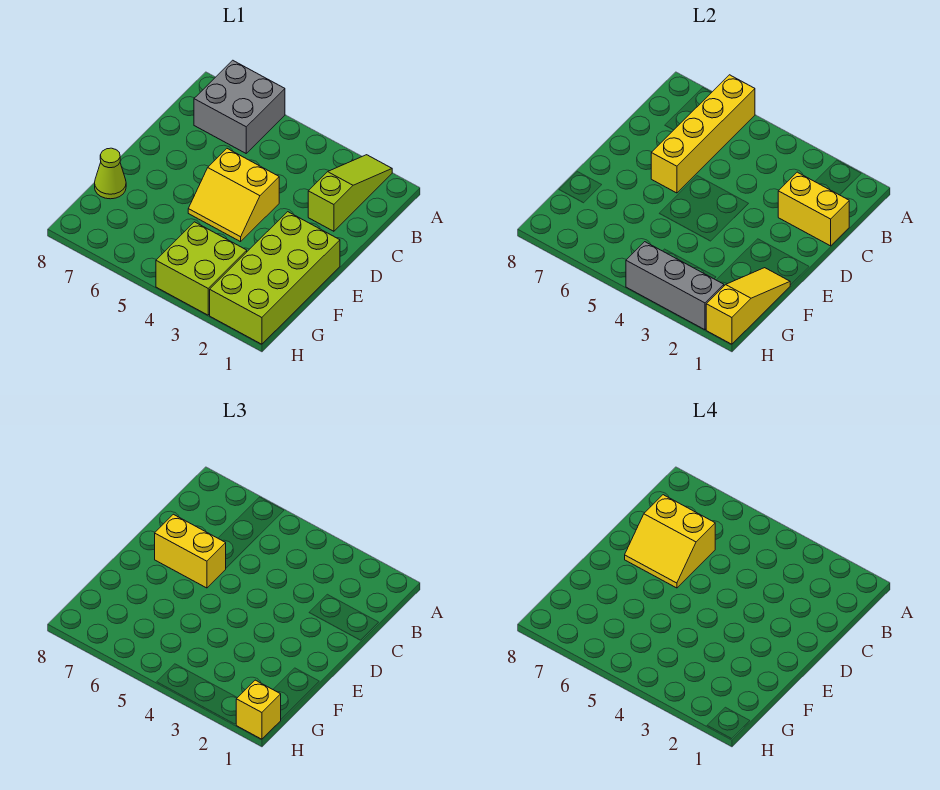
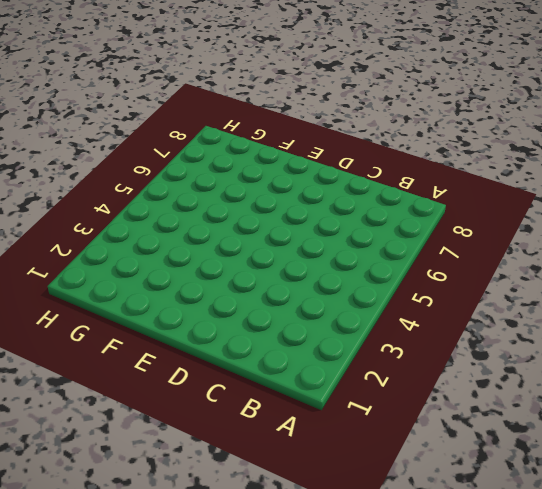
none -> lime 1x3 slope [308,155,392,231]
none -> grey 2x2 brick [194,60,285,153]
none -> yellow 2x2 slope [188,149,279,242]

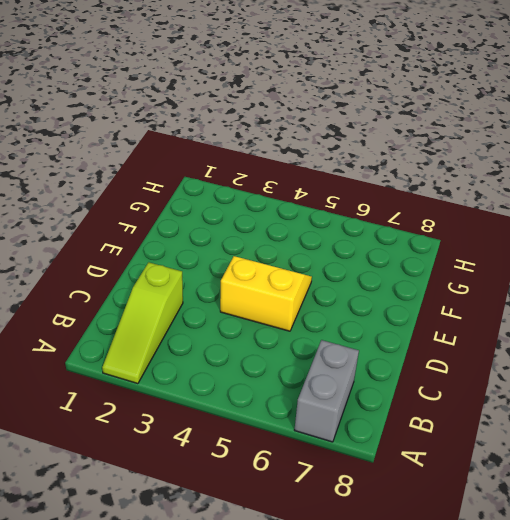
grey 1x2 brick [295,340,359,442] -> grey 2x2 brick [194,60,285,153]
none -> lime 2x4 brick [210,212,340,344]
none -> lime 1x1 cone [95,148,126,199]
none -> lime 2x2 brick [156,222,247,315]

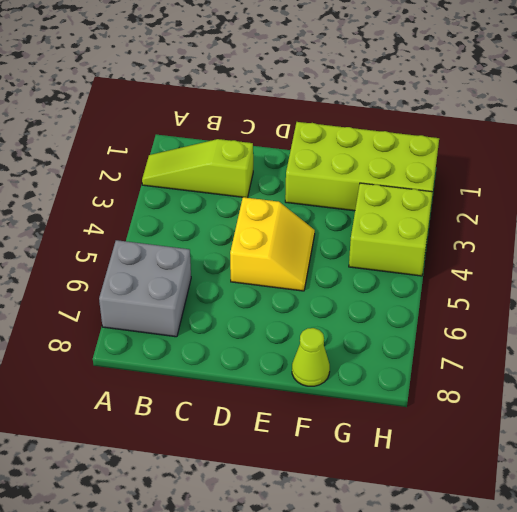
none -> yellow 1x4 brick [651,75,755,193]
none -> yellow 1x2 brick [778,172,849,246]
none -> yellow 1x3 slope [706,268,790,344]

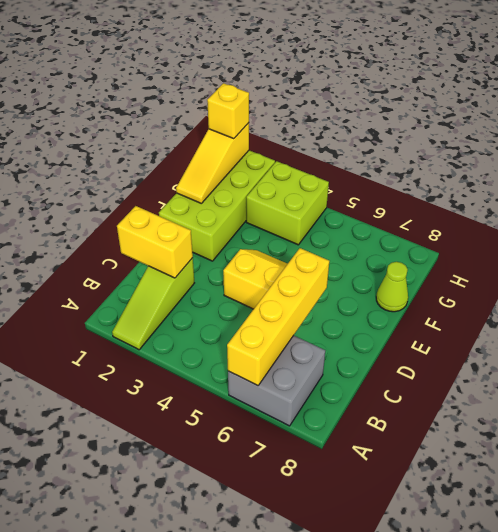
none -> grey 1x3 brick [626,242,724,330]
none -> yellow 1x2 brick [155,514,226,588]
none -> yellow 2x2 slope [625,495,715,588]

